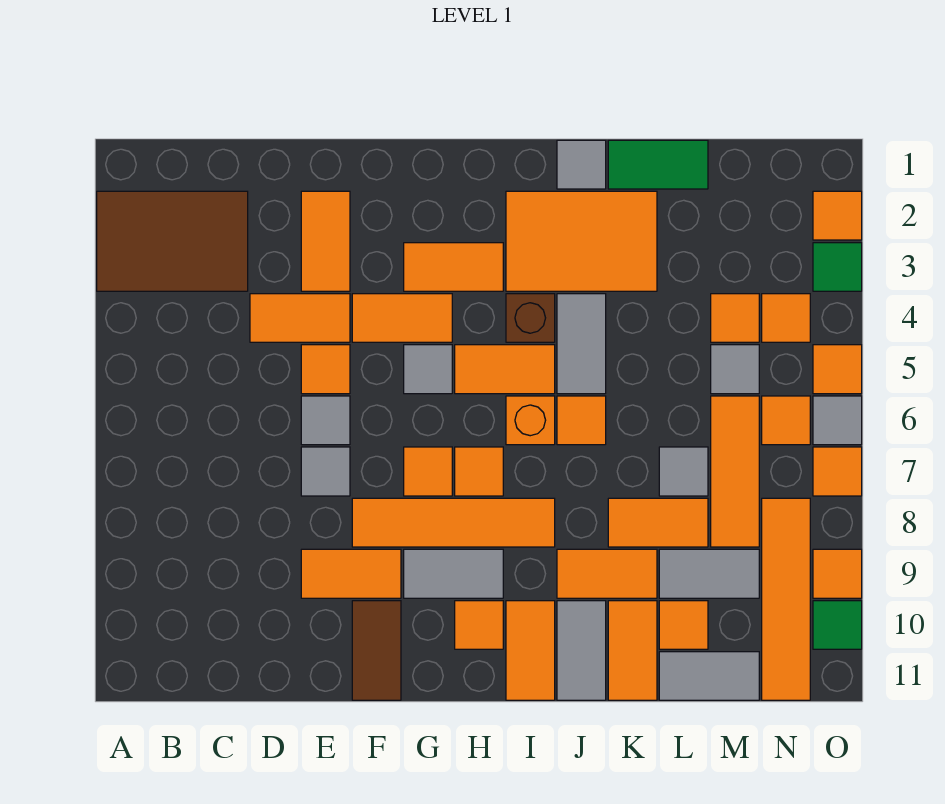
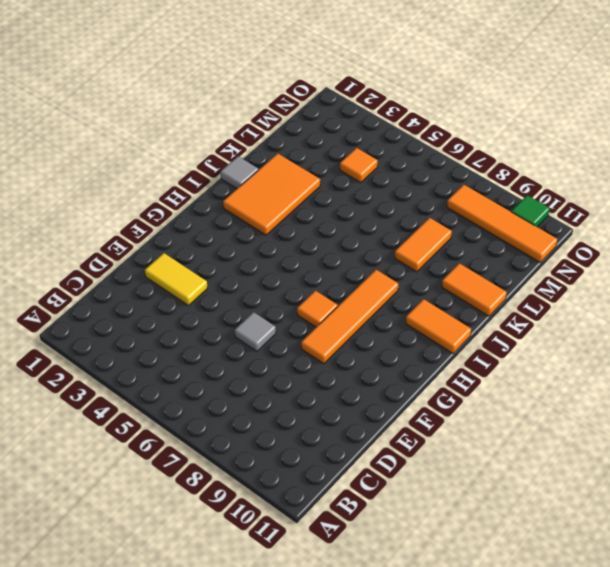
yellow 1x2 tile [145,253,207,305] -> orange 1x2 tile [301,191,350,291]
none -> brown 2x3 tile [97,191,248,291]
none -> orange 1x2 tile [250,294,350,342]
none -> orange 1x1 tile [301,345,350,394]
none -> grey 1x1 tile [301,447,350,496]

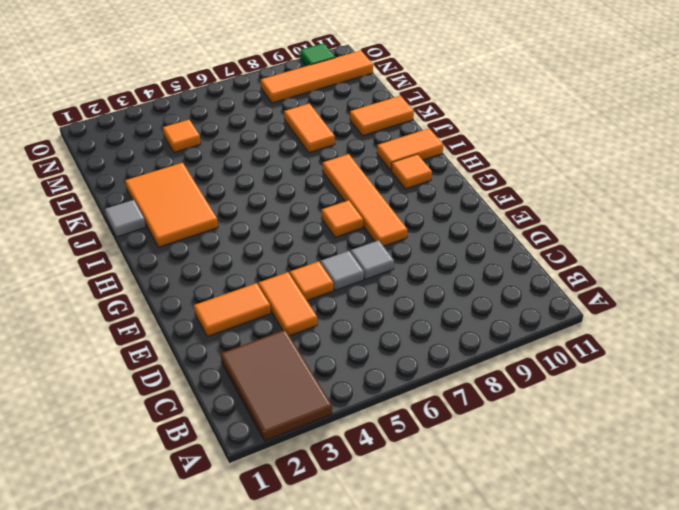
none -> orange 1x2 tile [301,549,401,598]
none -> orange 1x2 tile [352,294,452,342]
none -> brown 1x2 tile [352,601,401,700]
none -> orange 1x2 tile [404,243,503,291]

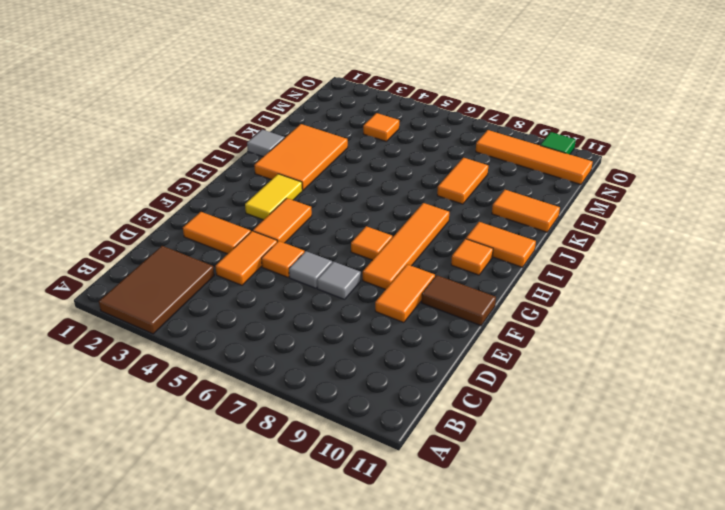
yellow 1x2 tile [245,174,302,220] -> orange 1x2 tile [404,243,503,291]
none -> grey 1x1 tile [404,345,452,394]
none -> grey 1x2 tile [404,549,503,598]
none -> orange 1x2 tile [455,345,555,394]
none -> orange 1x1 tile [455,447,503,496]

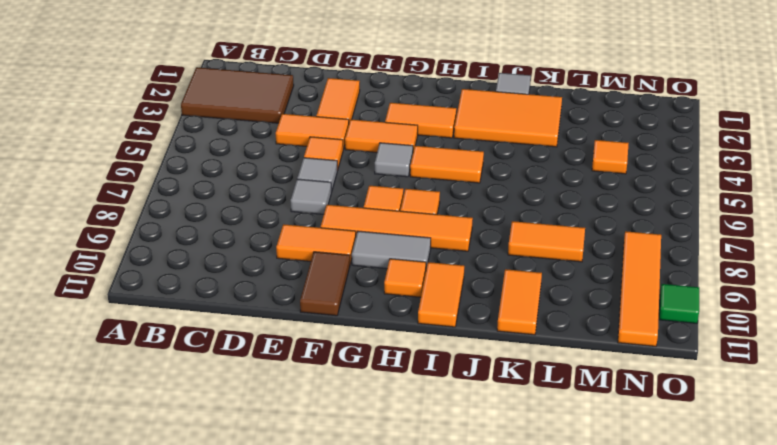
none -> brown 1x1 brick [506,294,555,342]
none -> orange 1x1 brick [506,396,555,445]
none -> grey 1x2 tile [557,294,606,394]
none -> orange 1x1 tile [557,396,606,445]

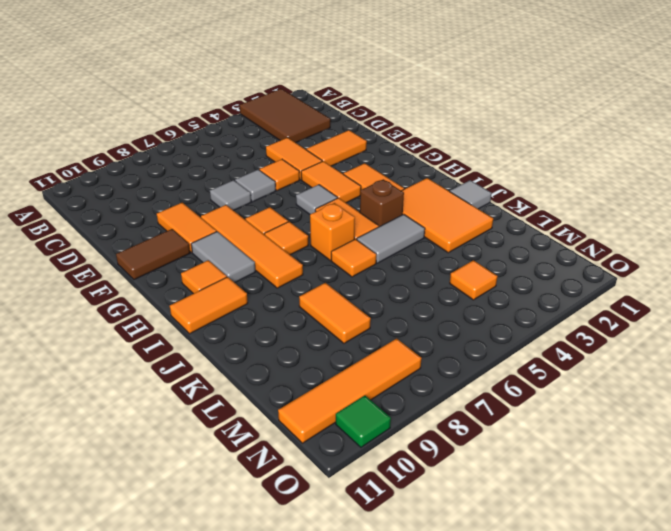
none -> orange 1x2 tile [557,549,657,598]
none -> grey 1x2 tile [557,601,606,700]
none -> green 1x2 tile [608,140,708,189]
none -> orange 1x2 tile [608,601,657,700]

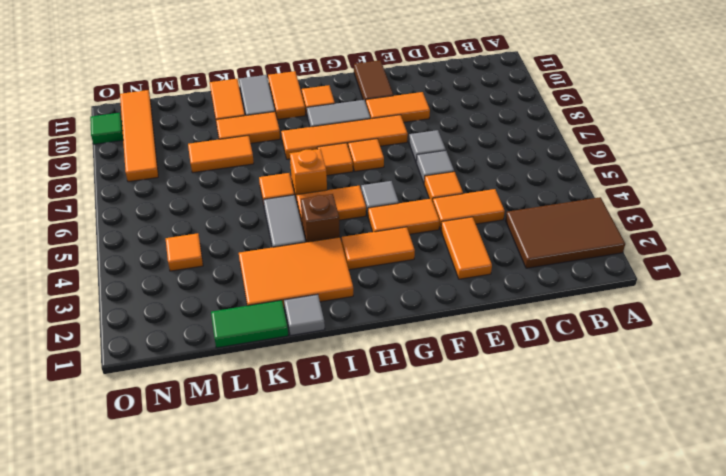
none -> grey 1x1 tile [659,447,708,496]
none -> grey 1x2 tile [659,549,759,598]
none -> orange 1x1 tile [659,601,708,649]
none -> grey 1x2 tile [659,652,759,700]

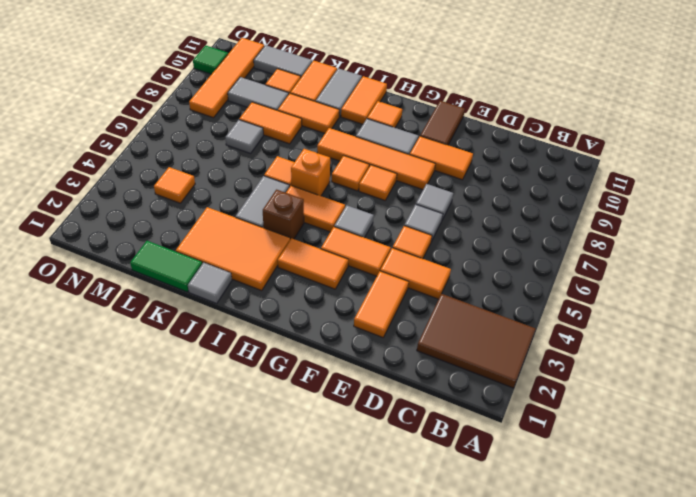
none -> grey 1x1 tile [711,345,759,394]
none -> orange 1x3 tile [711,396,759,547]
none -> orange 1x1 tile [762,294,810,342]
none -> orange 1x1 tile [762,396,810,445]

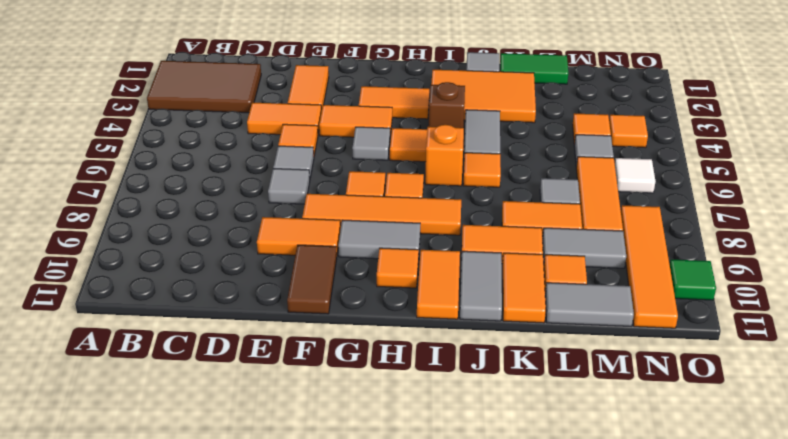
white 1x1 tile [615,158,655,193] -> orange 1x1 tile [762,396,810,445]
none -> orange 1x1 tile [813,191,862,240]
none -> green 1x1 tile [813,243,862,291]
none -> orange 1x1 tile [813,345,862,394]
none -> grey 1x1 tile [813,396,862,445]

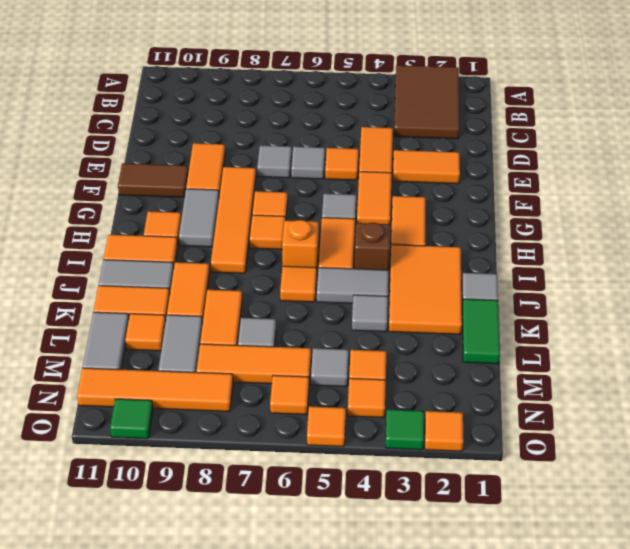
grey 1x1 tile [352,295,388,332] -> grey 1x1 tile moved to [813,396,862,445]
none -> orange 1x1 tile [813,447,862,496]
none -> orange 1x1 tile [813,549,862,598]

